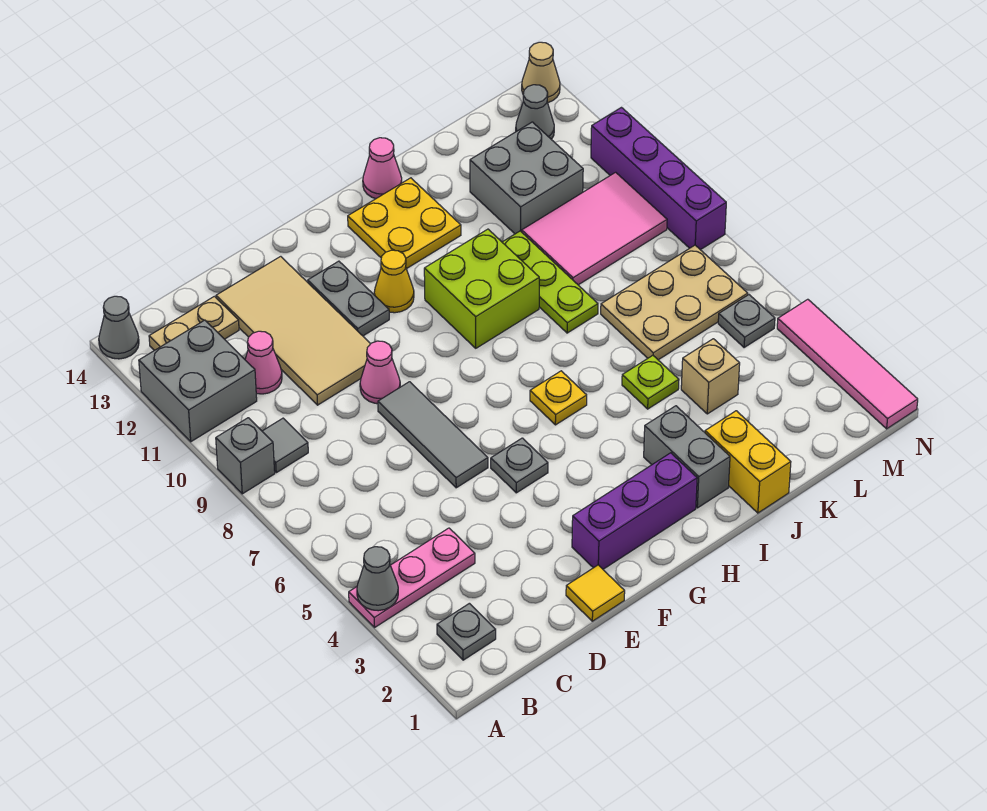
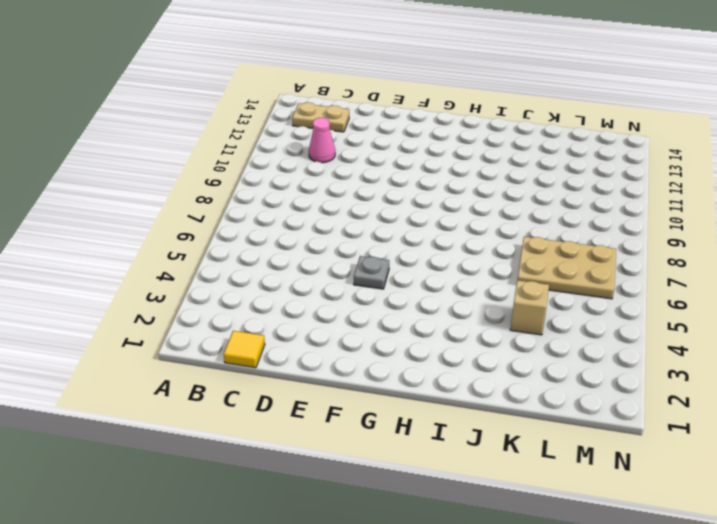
yellow 1x1 tile [224,331,265,368] -> yellow 1x1 tile moved to [566,565,625,621]
none -> pink 1x3 plate [349,528,475,627]
none -> grey 1x1 brick [216,418,275,494]
none -> grey 2x2 brick [139,320,257,442]
none -> grey 1x1 cone [99,296,139,359]

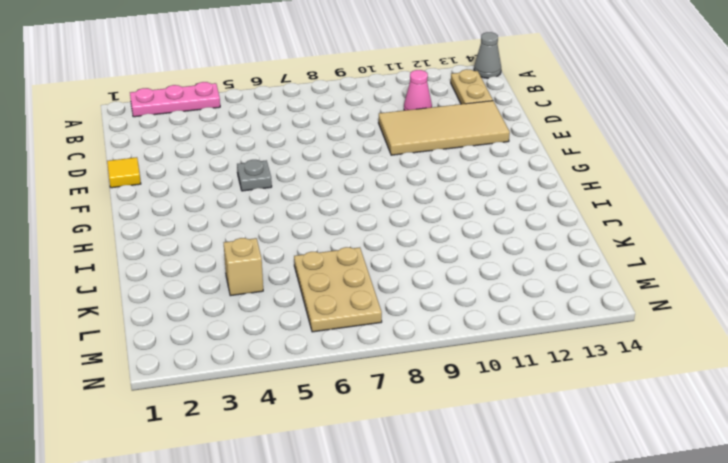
pink 1x3 plate [130,82,220,117] -> pink 1x3 plate turned to [349,528,475,627]
none -> grey 1x1 brick [216,418,275,494]
none -> grey 2x2 brick [139,320,257,442]
none -> grey 1x1 plate [437,603,496,660]
none -> grey 1x1 tile [262,418,308,473]

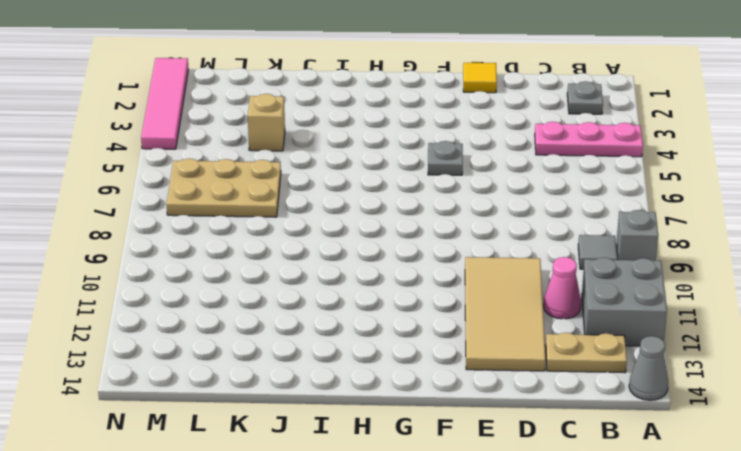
none -> grey 1x3 tile [378,382,488,488]
none -> pink 1x1 cone [360,341,400,404]
none -> purple 1x3 brick [572,453,697,569]
none -> grey 1x2 plate [308,261,389,336]

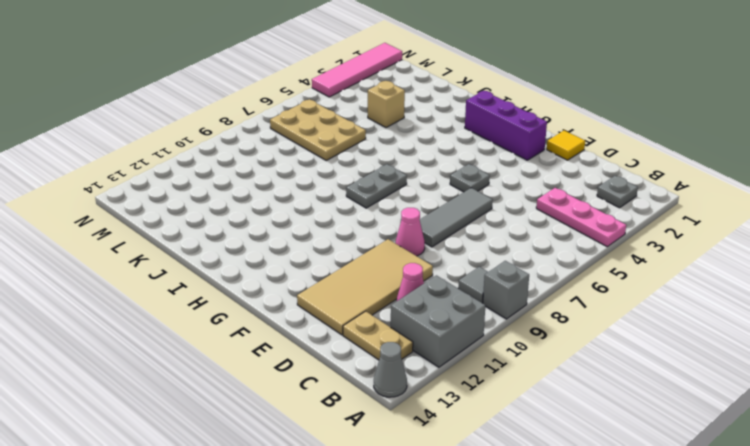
grey 1x2 plate [346,164,407,208] -> grey 1x2 plate moved to [308,261,389,336]
none -> yellow 1x1 cone [374,250,414,313]
none -> yellow 1x1 plate [530,371,587,425]
none -> lime 2x2 brick [424,229,539,348]
none -> yellow 2x2 plate [348,178,461,269]

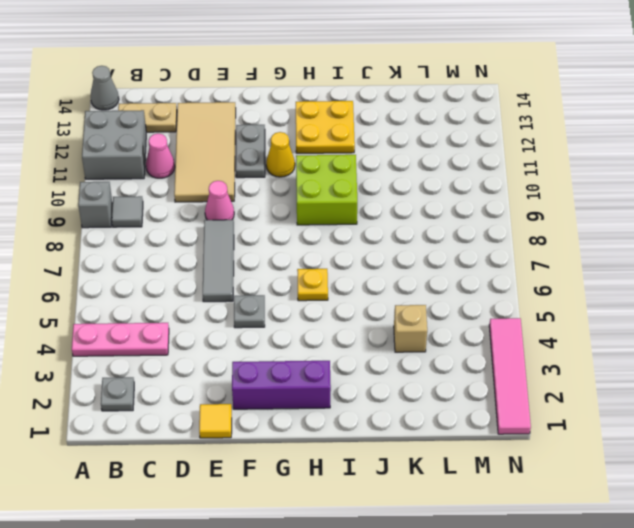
none -> grey 1x2 brick [644,406,730,508]
none -> pink 1x1 cone [363,138,402,199]
none -> yellow 1x2 brick [705,411,791,513]
none -> lime 1x1 plate [622,355,679,409]

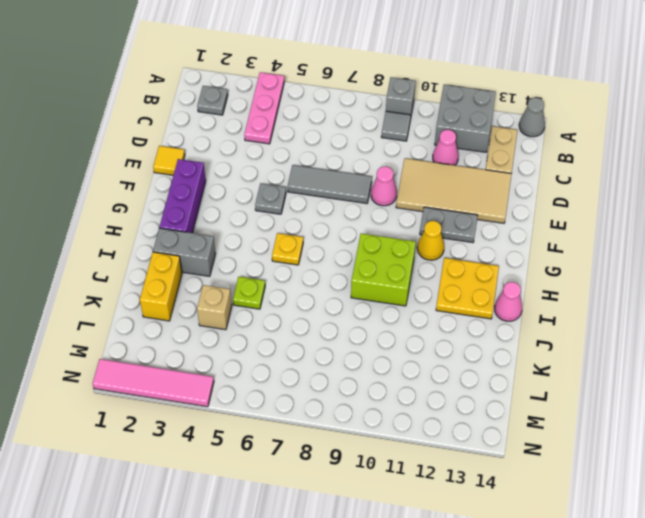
yellow 1x2 brick [140,252,182,321] -> yellow 1x2 brick turned to [705,411,791,513]
none -> lime 1x3 plate [502,231,598,333]
none -> tan 2x3 plate [601,245,748,360]
none -> pink 2x3 tile [522,172,667,285]
none -> grey 2x2 brick [470,122,583,234]

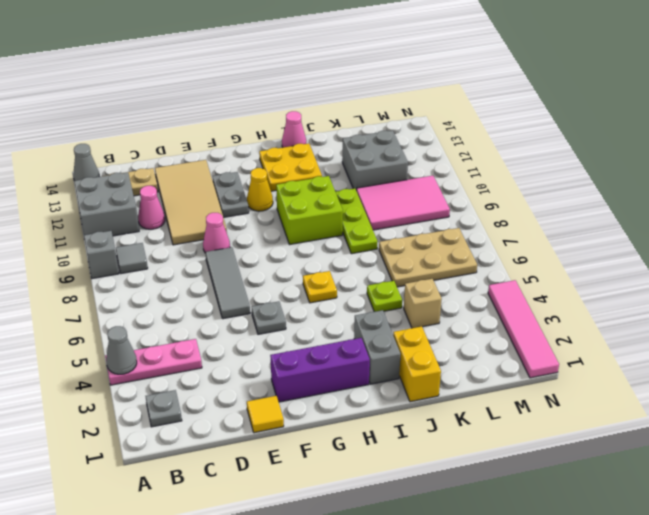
none -> grey 1x1 plate [718,295,775,348]
none -> grey 1x1 cone [516,85,554,139]
none -> purple 1x4 brick [591,108,726,250]
none -> tan 1x1 cone [522,42,560,103]

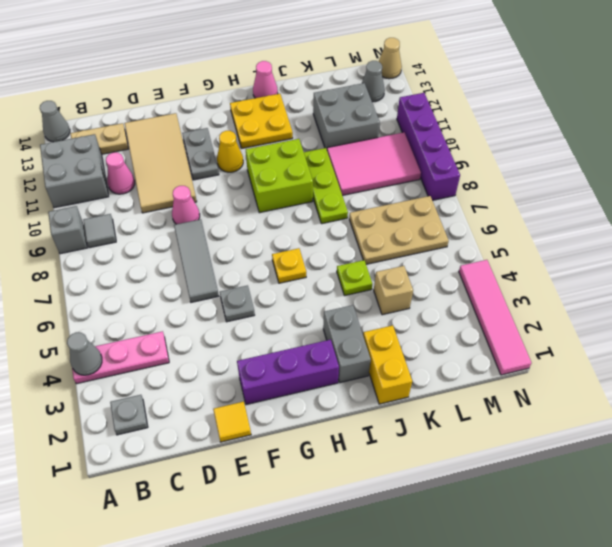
none -> grey 1x1 plate [718,295,775,348]

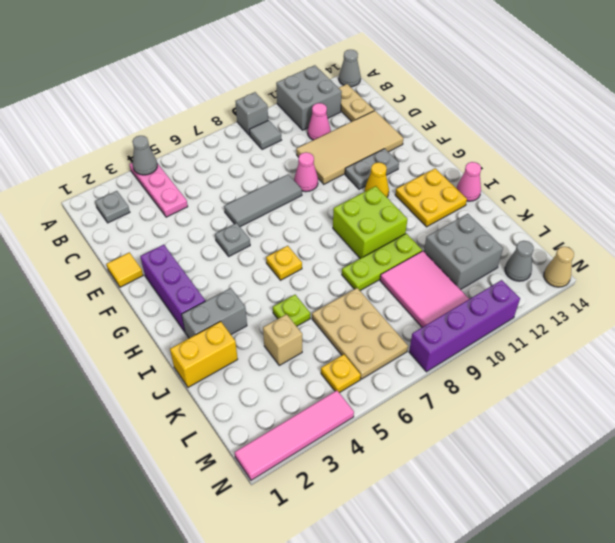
yellow 1x1 plate [321,354,361,393] -> grey 1x1 plate [718,295,775,348]

